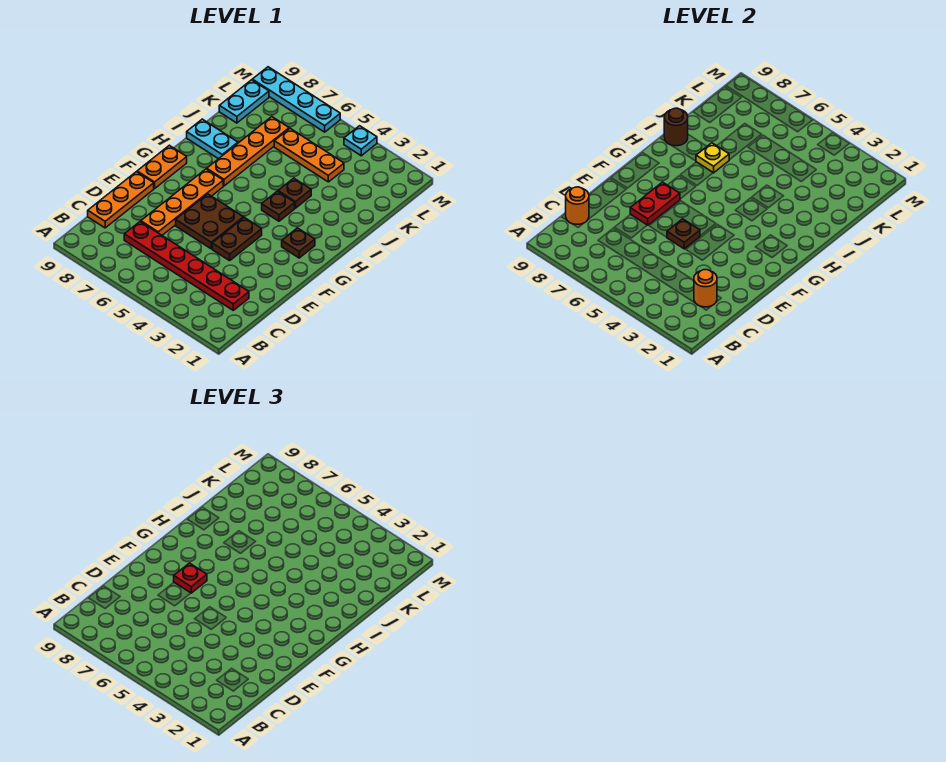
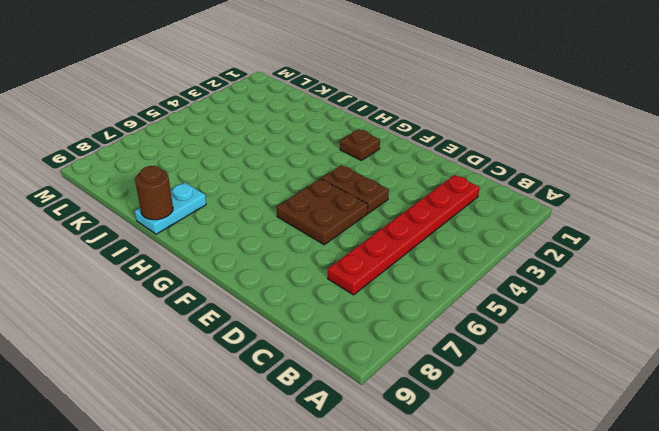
none -> orange 1x3 plate [88,172,154,228]
none -> orange 1x4 plate [141,169,223,235]
none -> orange 1x2 plate [137,145,187,189]

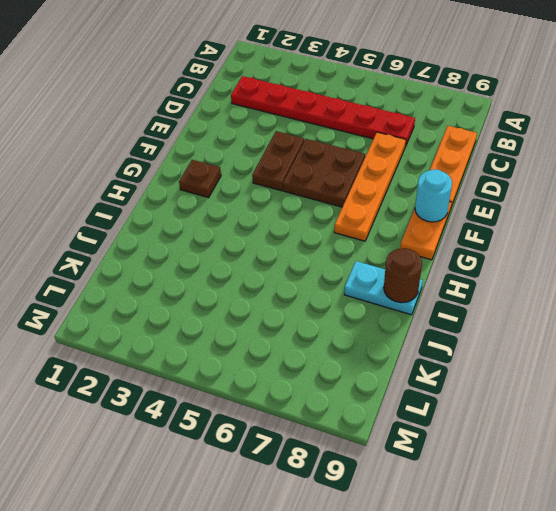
cyan 1x1 round brick [415,169,452,222] -> none
none -> brown 1x1 plate [262,191,295,221]
none -> orange 1x4 plate [207,117,289,186]
none -> brown 1x1 plate [278,178,311,208]

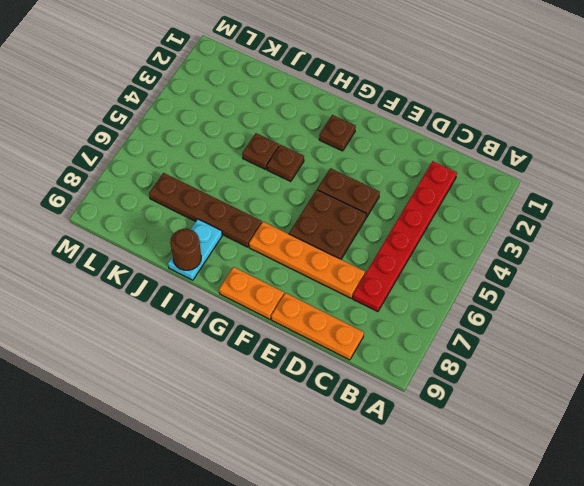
brown 1x4 plate [149,173,262,247] -> orange 1x4 plate [207,117,289,186]
none -> orange 1x3 plate [274,129,344,182]
none -> cyan 1x2 plate [219,80,269,123]
none -> cyan 1x1 plate [344,126,377,156]

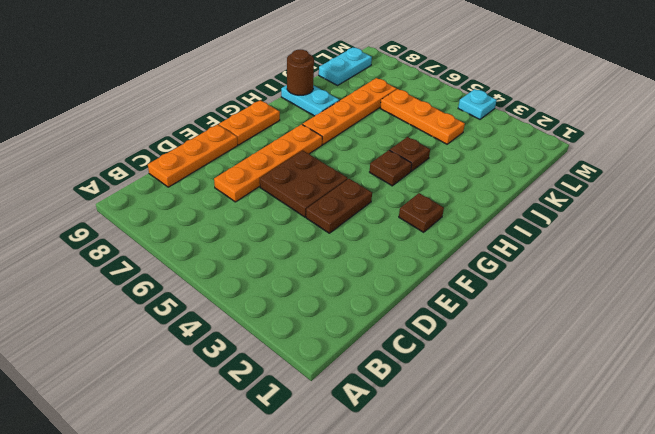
none -> red 1x6 plate [124,222,249,310]
none -> cyan 1x4 plate [252,67,340,132]
none -> orange 1x1 round brick [694,270,717,307]

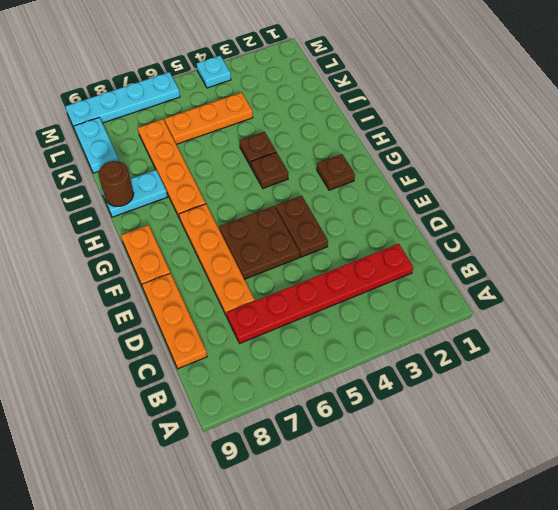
none -> orange 1x1 round brick [694,270,717,307]
none -> orange 1x1 round brick [566,187,589,224]
none -> brown 1x1 plate [667,219,700,249]

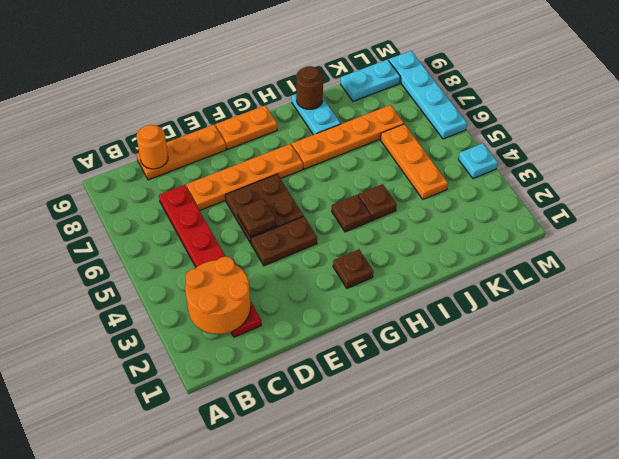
orange 2x2 round brick [185,257,251,334] -> orange 1x1 round brick [694,270,717,307]
none -> red 1x2 plate [630,182,680,225]
none -> yellow 1x1 plate [696,143,729,173]
none -> red 1x1 plate [174,563,207,593]

